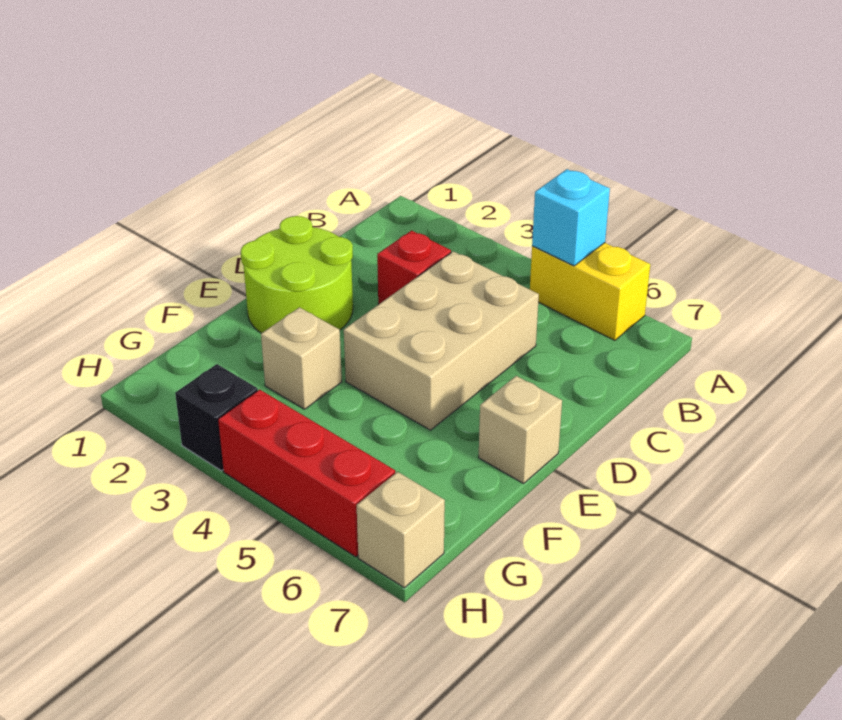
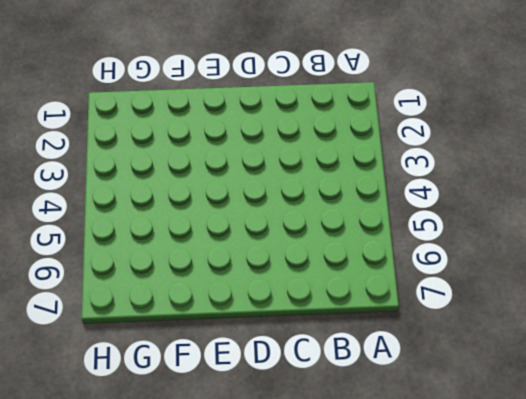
none -> yellow 1x2 brick [530,243,650,340]
none -> red 1x1 brick [377,231,451,305]

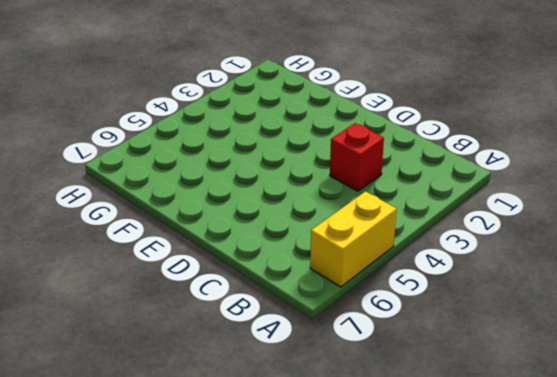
none -> tan 2x3 brick [344,251,539,430]
none -> lime 2x2 round brick [241,216,353,333]

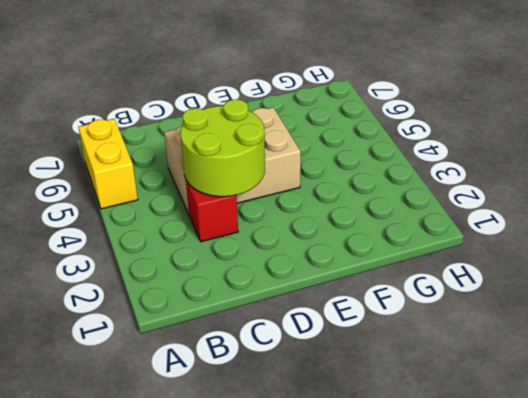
lime 2x2 round brick [180,99,265,197] -> lime 2x2 round brick moved to [241,216,353,333]
none -> tan 1x1 brick [479,376,562,483]
none -> tan 1x1 brick [261,307,342,409]

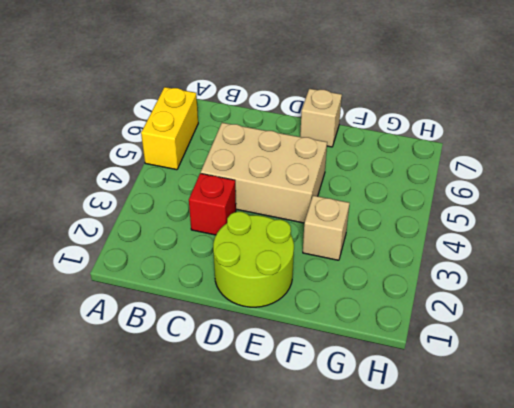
none -> black 1x1 brick [175,364,258,471]
none -> red 1x3 brick [218,390,395,557]

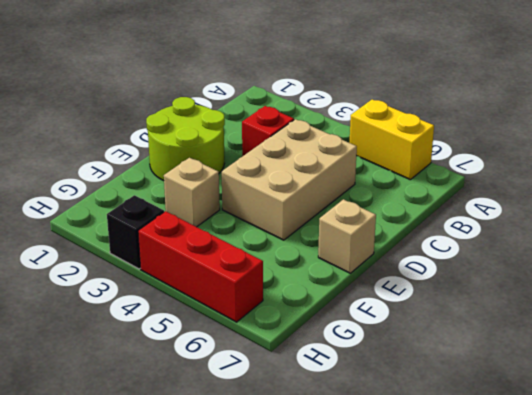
none -> tan 1x1 brick [357,472,445,588]
none -> cyan 1x1 brick [532,169,610,266]

